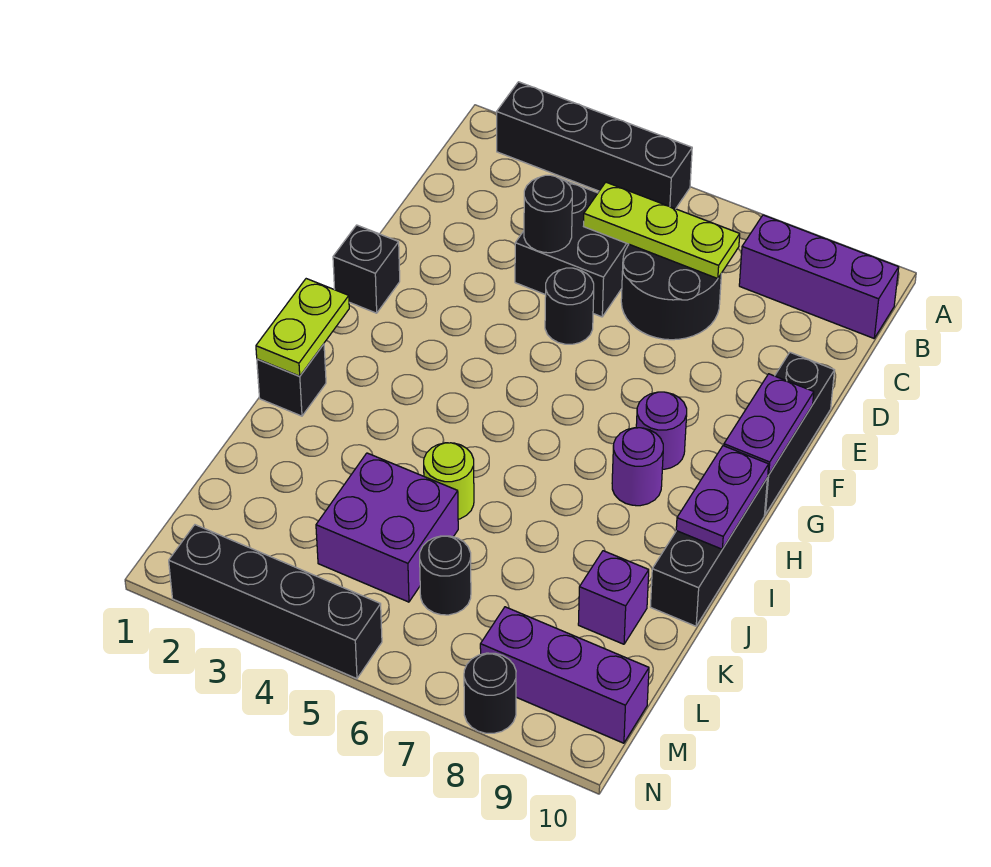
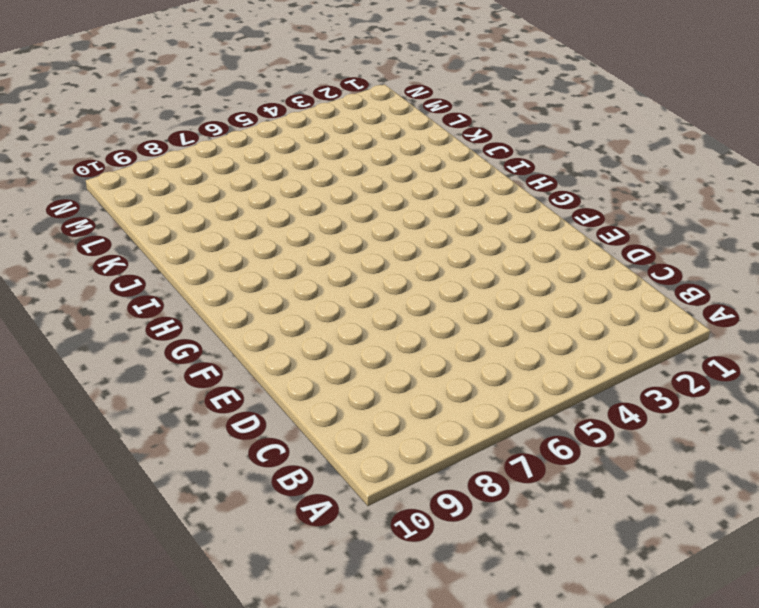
none -> black 1x4 brick [497,82,692,209]
none -> purple 1x3 brick [739,215,899,338]
none -> black 2x2 brick [515,179,629,317]

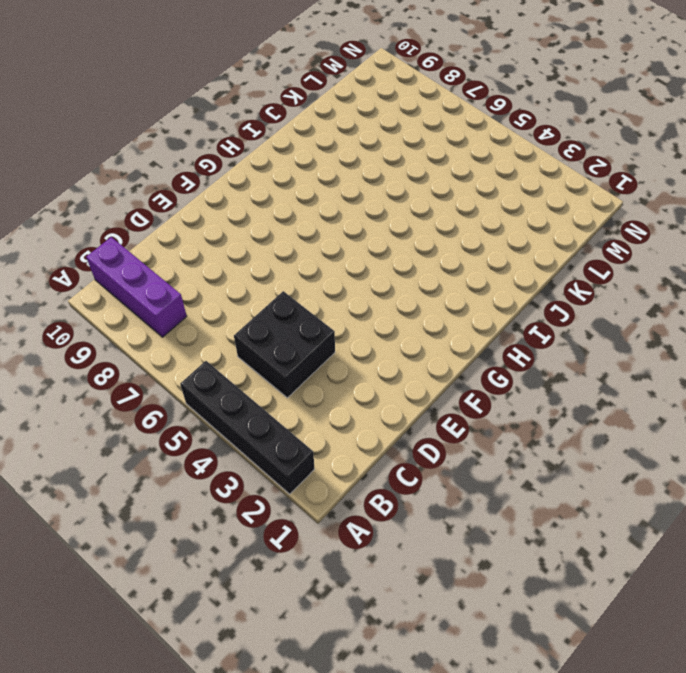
none -> black 2x2 round brick [621,244,722,340]
none -> black 1x1 round brick [545,268,594,344]
none -> black 1x3 brick [765,352,835,514]

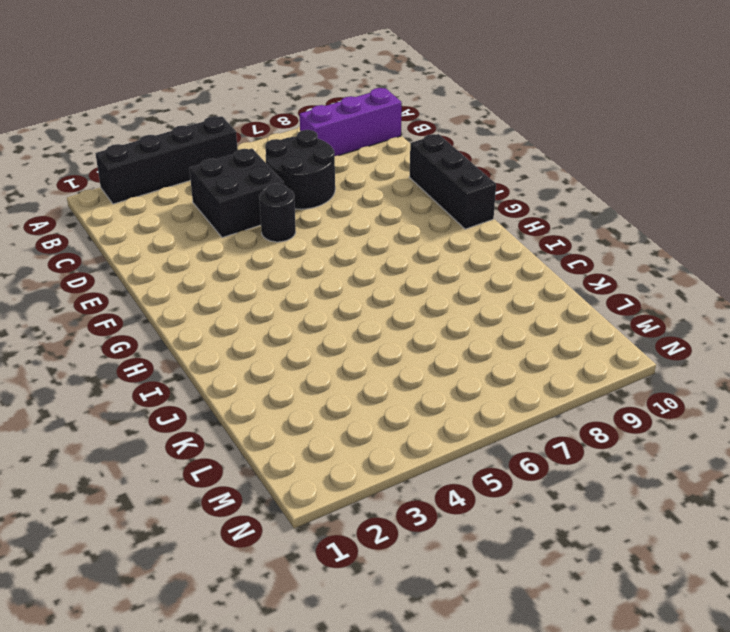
none -> black 1x1 brick [333,225,400,313]
none -> purple 1x1 round brick [636,392,687,469]
none -> purple 1x1 round brick [612,428,663,506]

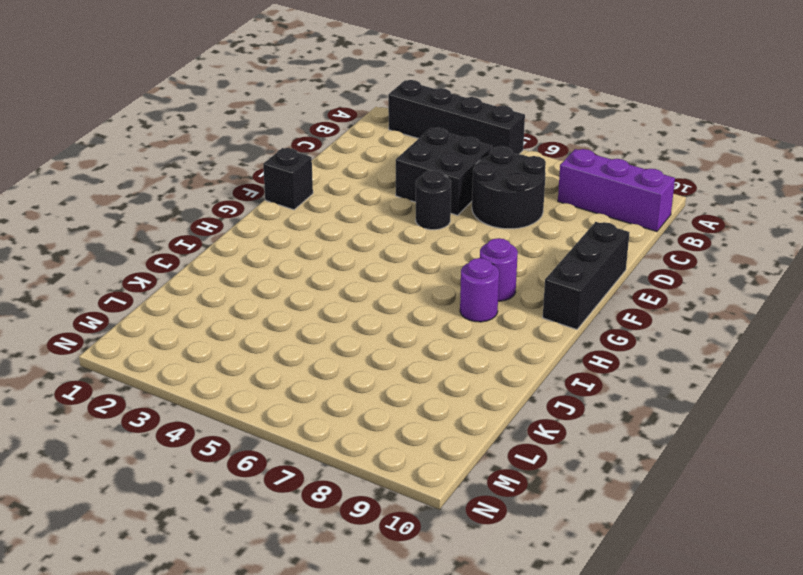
none -> black 1x3 brick [650,479,767,626]
none -> black 1x1 brick [257,344,326,416]
none -> lime 1x1 round brick [424,443,474,519]

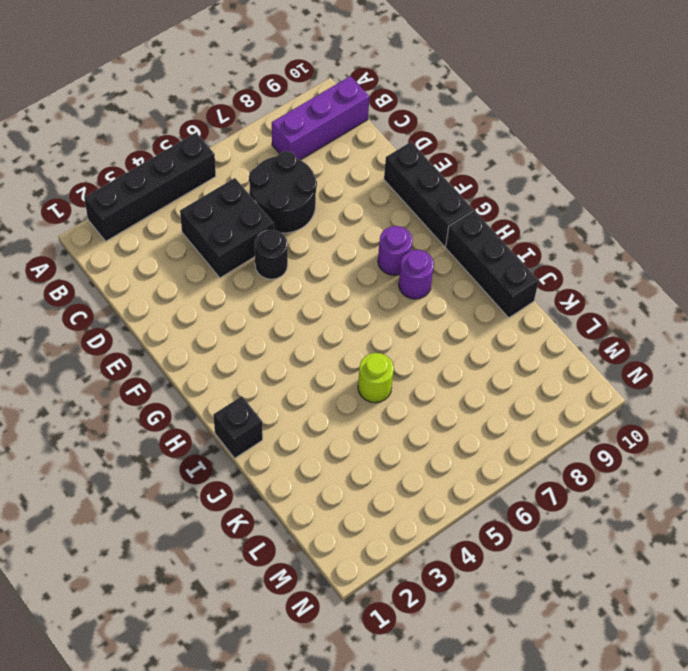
none -> black 1x1 brick [333,225,400,313]
none -> purple 2x2 brick [316,453,458,602]
none -> purple 1x1 brick [578,551,649,644]

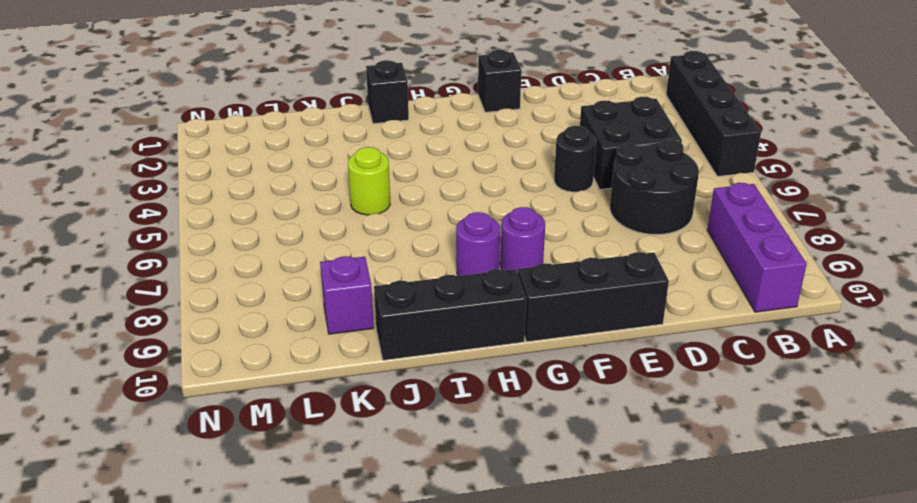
none -> purple 2x2 brick [316,453,458,602]
none -> black 1x1 round brick [420,536,471,615]
none -> purple 1x3 brick [480,607,649,743]

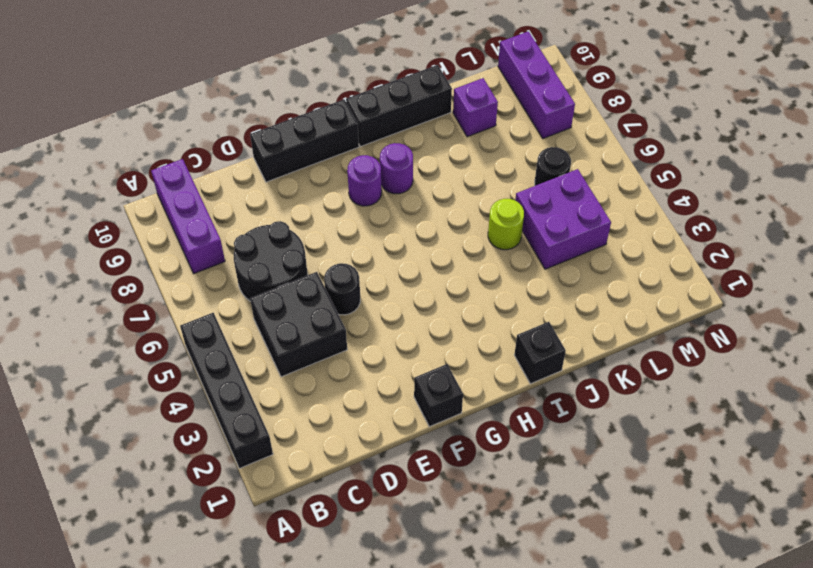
none -> black 1x4 brick [169,525,382,679]
none -> black 1x1 round brick [464,653,516,733]
none -> lime 1x3 plate [584,182,740,279]

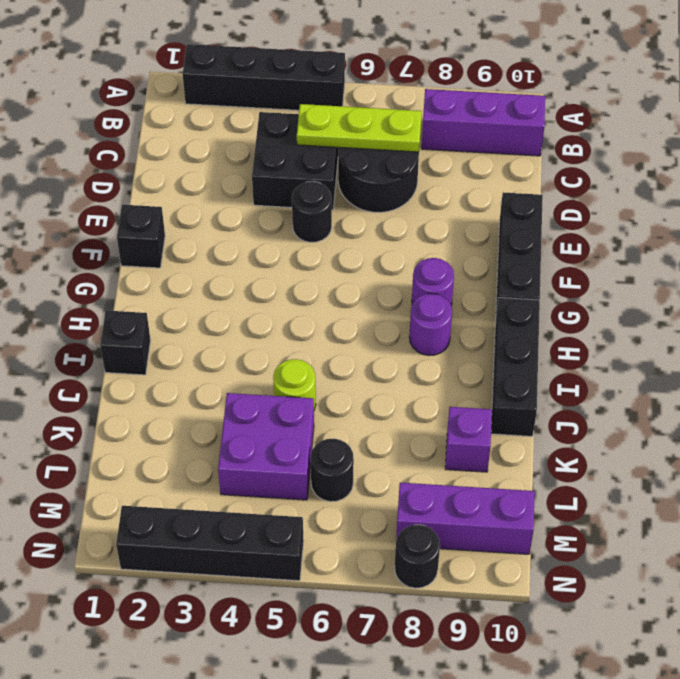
none -> black 1x1 round brick [524,175,572,253]
none -> purple 1x2 plate [724,374,814,475]
none -> lime 1x2 plate [256,279,349,376]

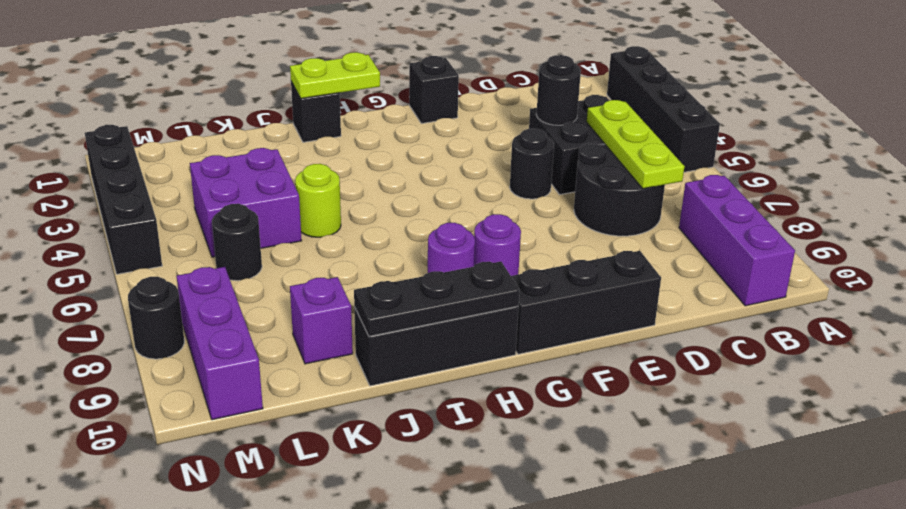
black 1x3 plate [354,262,520,336] -> purple 1x2 plate [676,446,769,549]
none -> purple 1x2 plate [724,374,814,475]

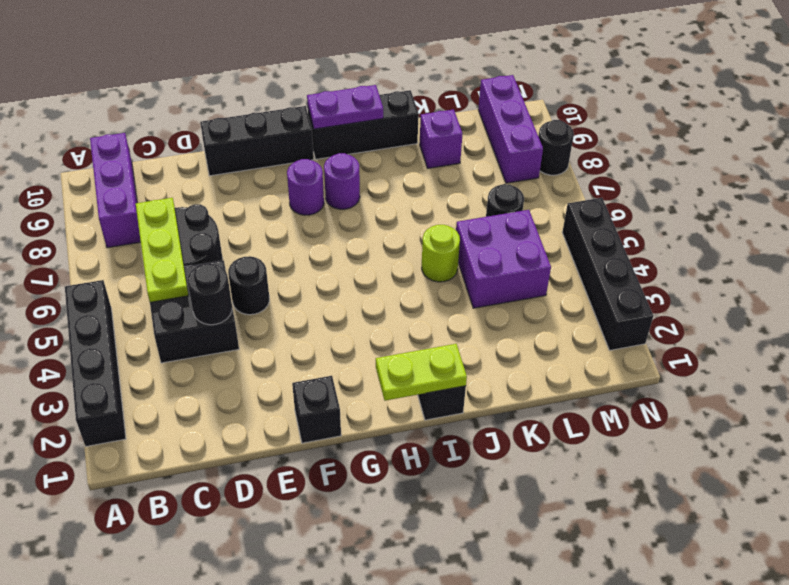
none -> purple 1x2 plate [724,374,814,475]

